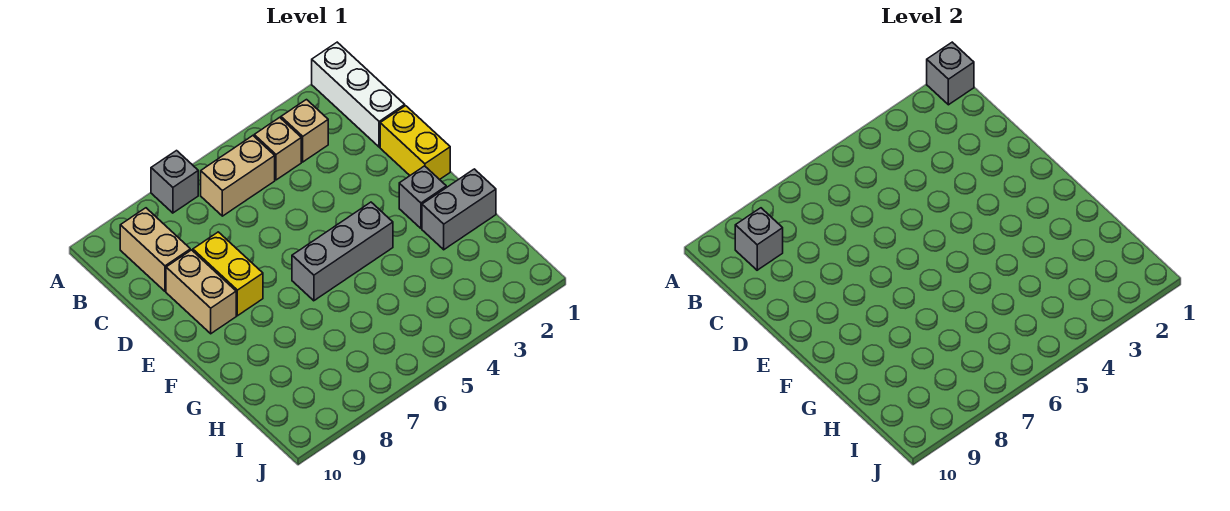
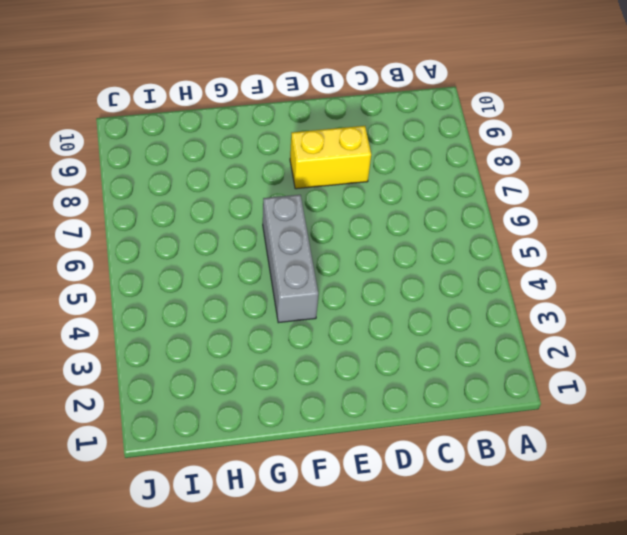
none -> white 1x3 brick [312,42,405,147]
none -> grey 1x1 brick [151,151,198,213]
none -> tan 1x1 brick [281,100,328,162]

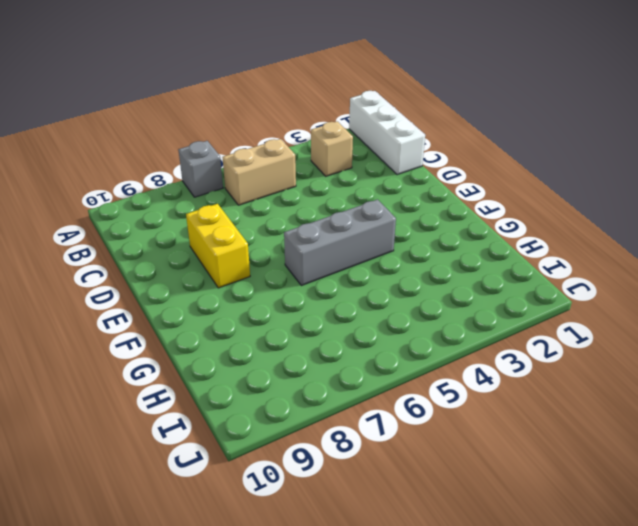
none -> tan 1x1 brick [254,117,301,180]
none -> tan 1x2 brick [120,208,190,291]
none -> yellow 1x2 brick [380,106,450,180]

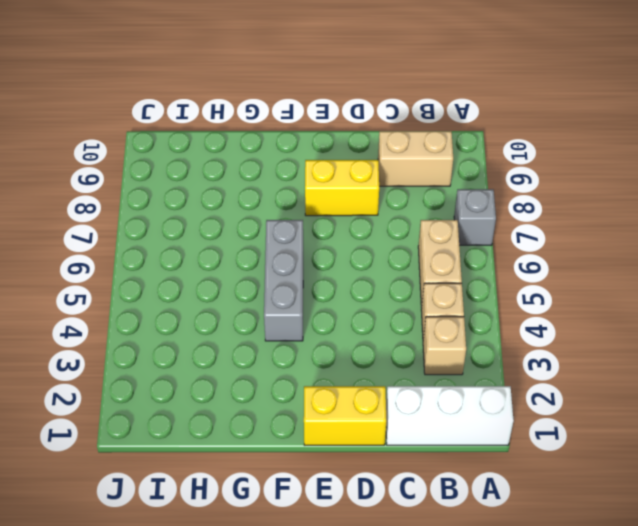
none -> tan 1x2 brick [166,250,236,334]
none -> grey 1x1 brick [399,166,446,228]
none -> grey 1x2 brick [422,169,496,250]

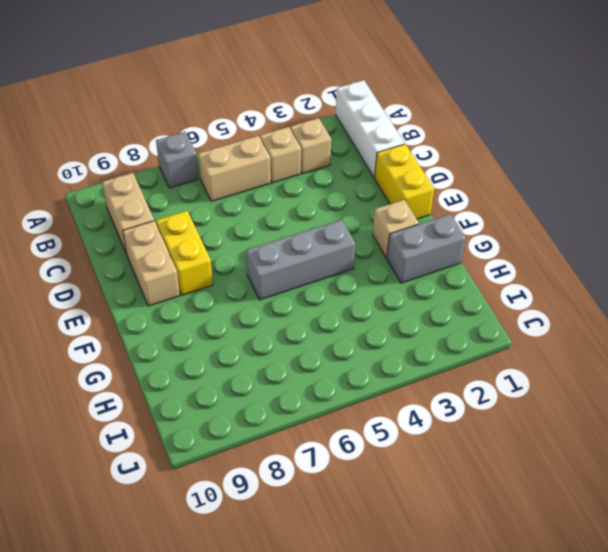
tan 1x1 brick [373,200,419,258] -> grey 1x1 brick [399,166,446,228]
none -> grey 1x1 brick [927,42,974,105]
none -> grey 1x1 brick [735,208,783,270]

